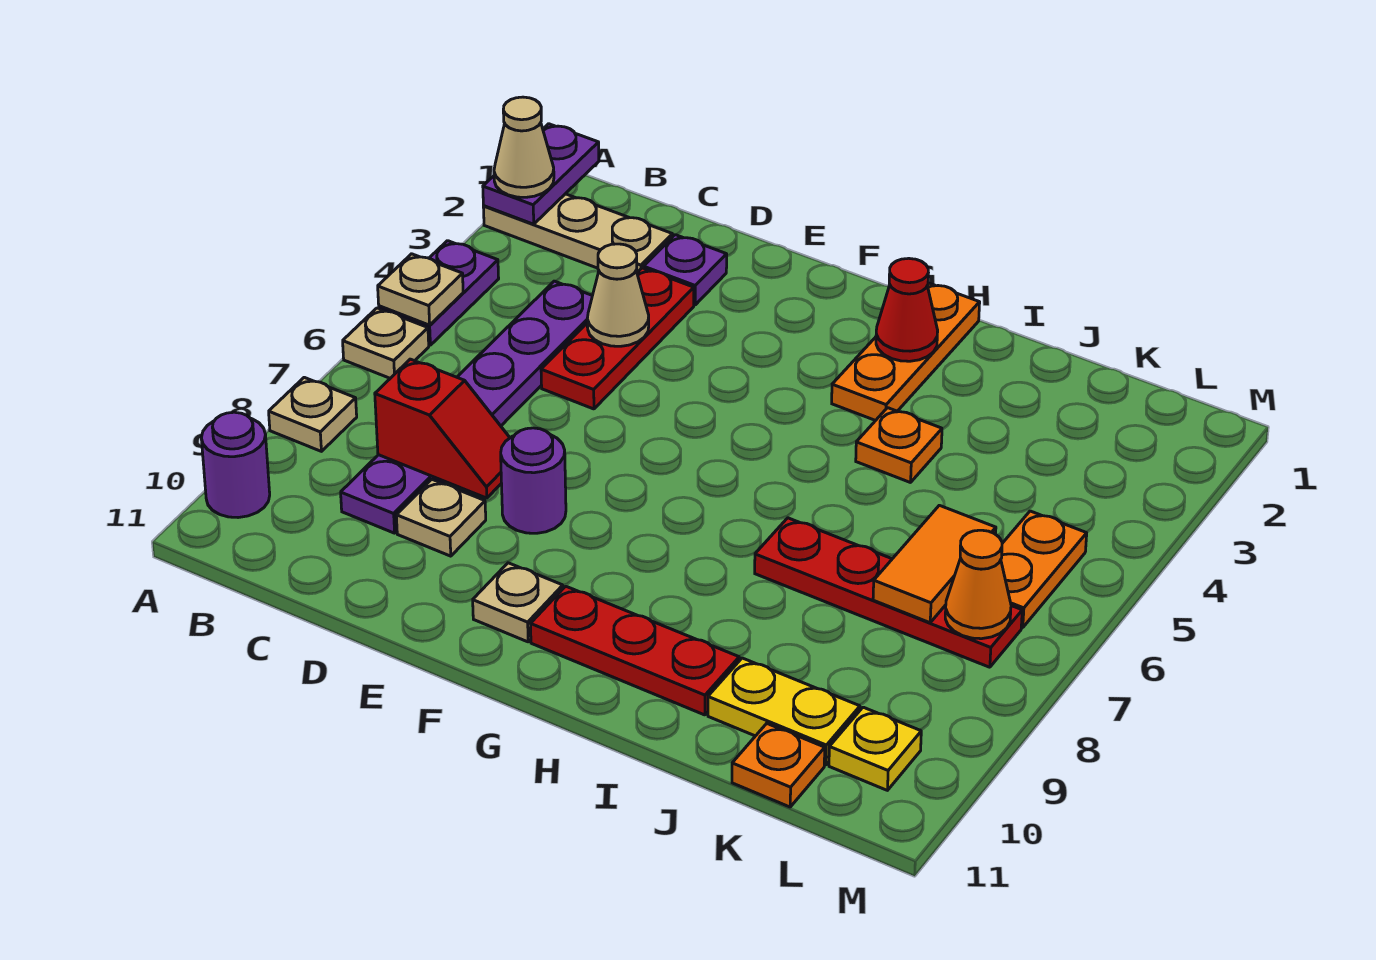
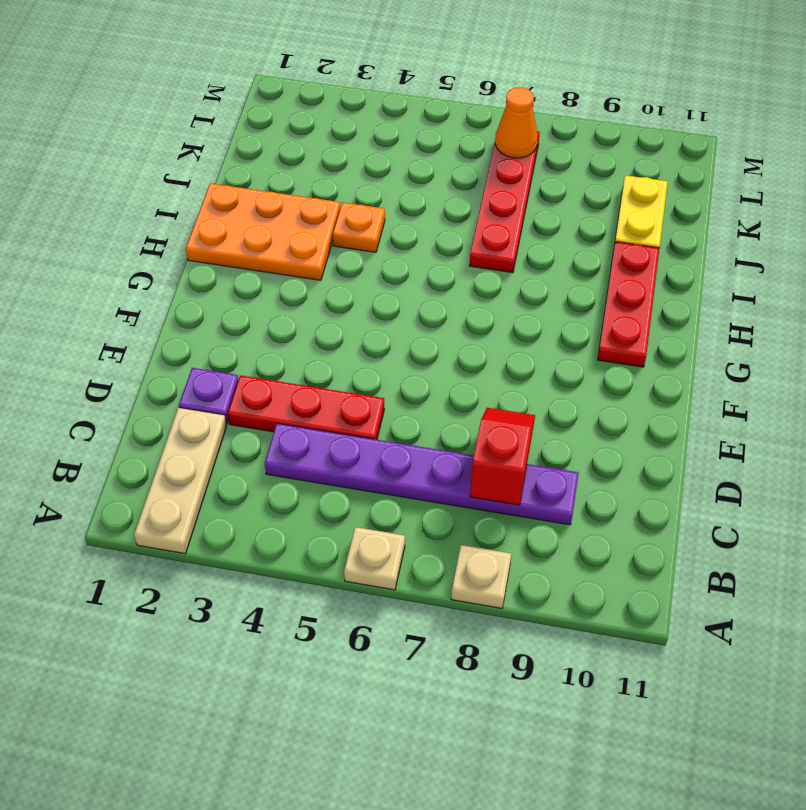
orange 2x3 plate [186,183,340,280] -> orange 1x3 plate [832,283,980,421]
none -> purple 1x2 plate [379,241,499,345]
none -> purple 1x1 round brick [201,412,270,518]
none -> tan 1x1 plate [396,479,486,556]

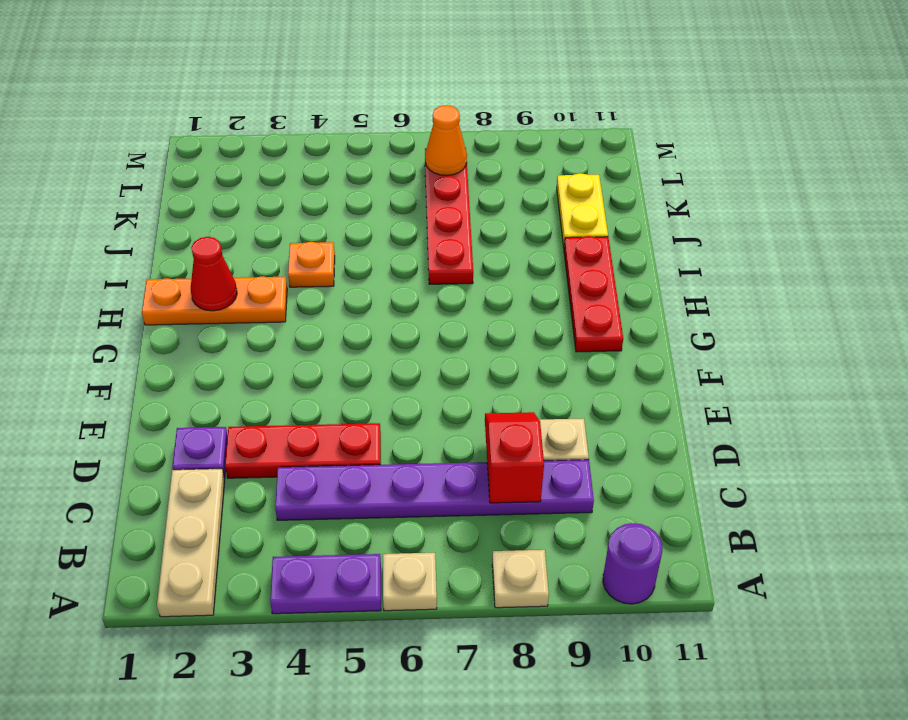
none -> purple 1x1 round brick [501,428,566,533]
none -> tan 1x1 plate [473,563,563,642]
none -> orange 1x1 plate [732,723,825,807]

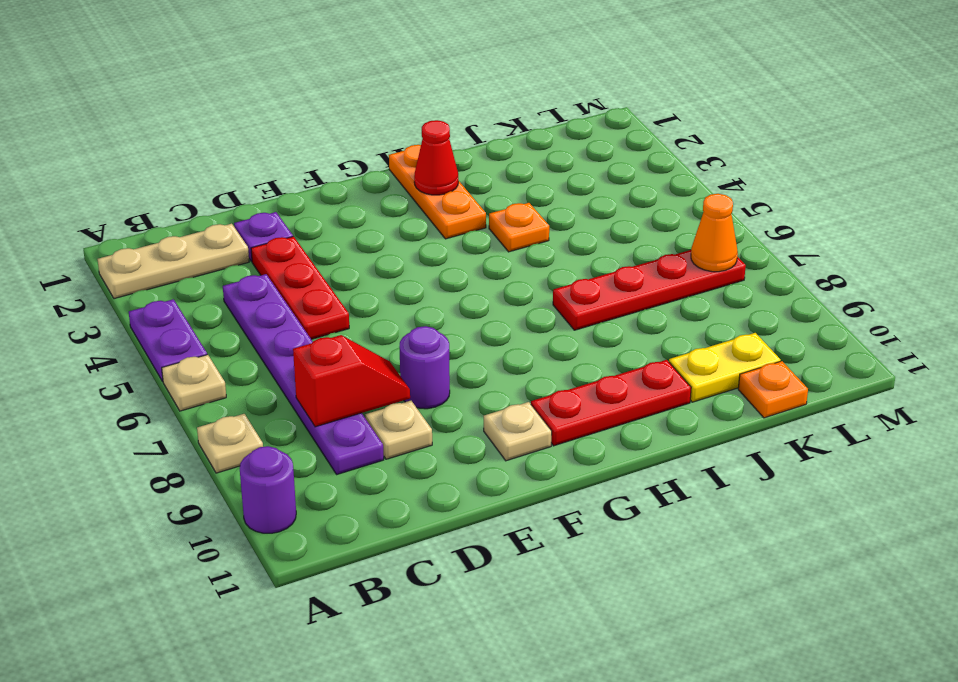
none -> orange 1x2 plate [1001,511,1087,628]
none -> yellow 1x1 plate [829,707,921,790]
none -> purple 1x2 plate [483,124,599,224]

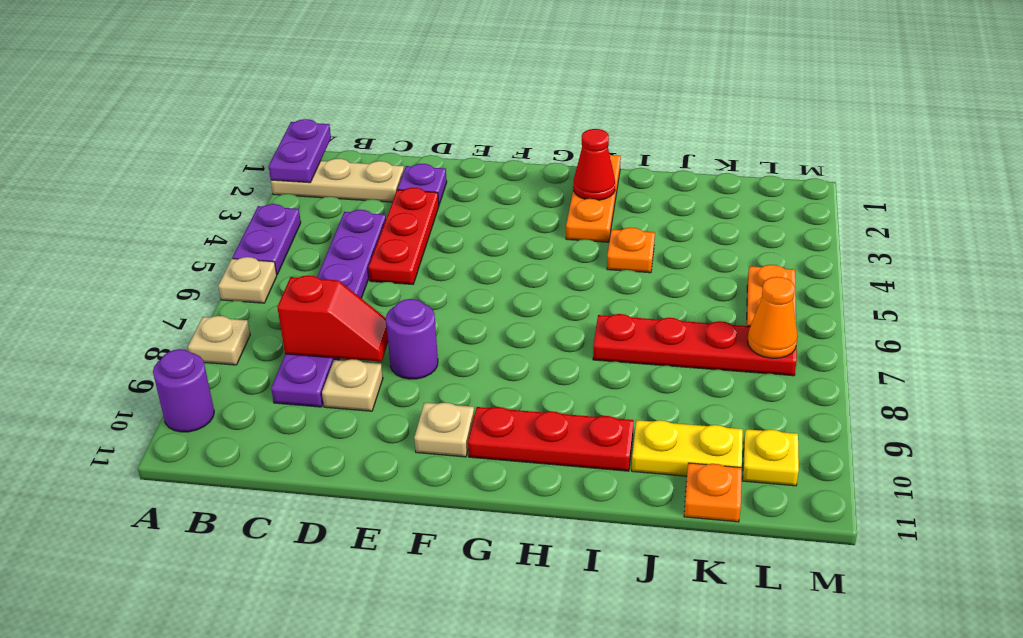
none -> tan 1x1 plate [378,254,463,325]
none -> tan 1x1 cone [587,244,649,346]
none -> orange 1x2 tile [873,505,996,623]

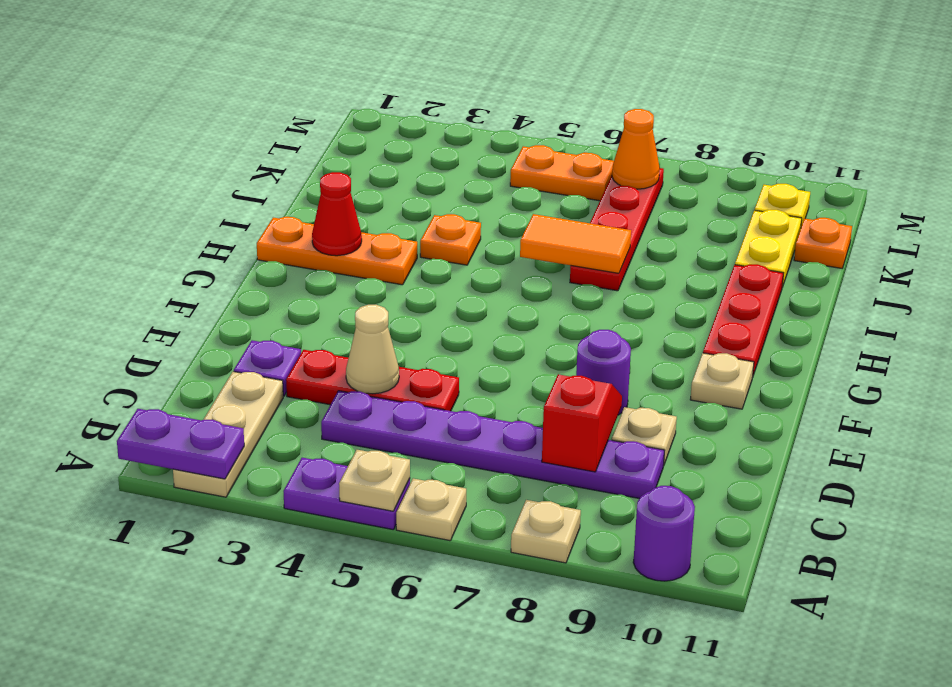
orange 1x2 tile [520,214,631,273] -> orange 1x2 tile moved to [873,505,996,623]
none -> tan 1x1 cone [494,97,554,197]

